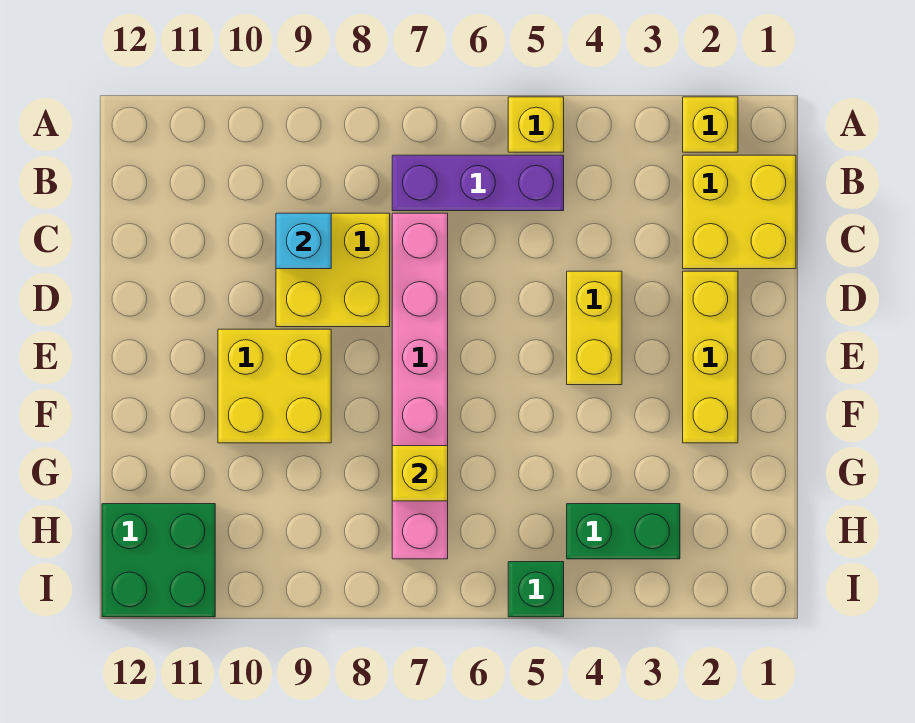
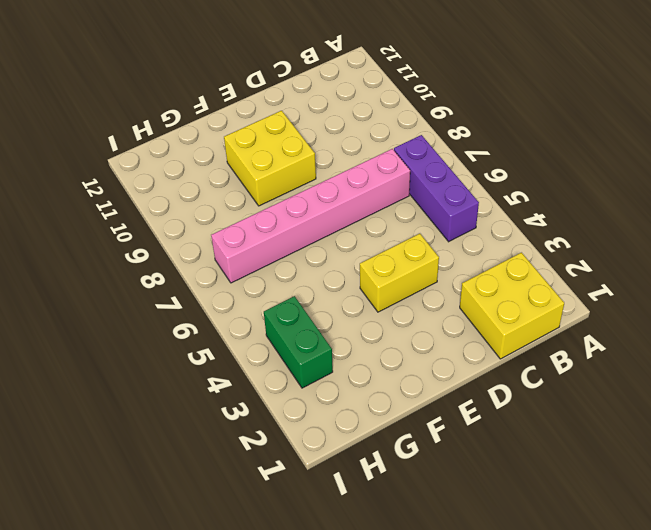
none -> yellow 1x1 brick [683,97,738,152]
none -> yellow 1x1 brick [508,97,564,152]
none -> yellow 2x2 brick [276,213,390,327]

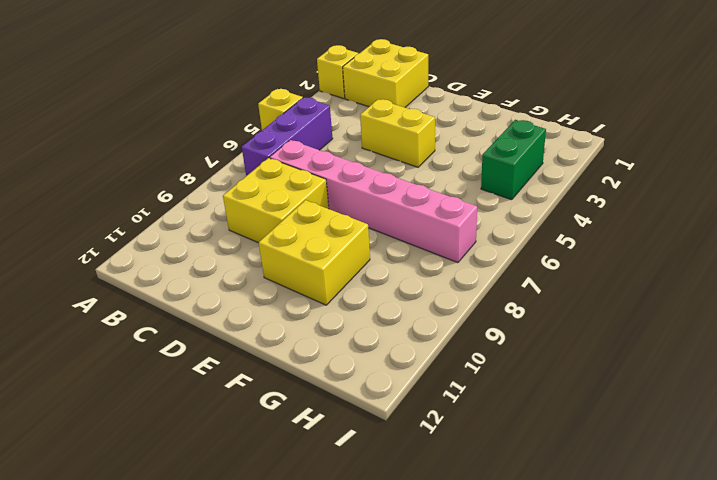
none -> yellow 1x3 brick [683,271,738,443]
none -> green 2x2 brick [102,504,215,617]
none -> green 1x1 brick [508,562,564,617]

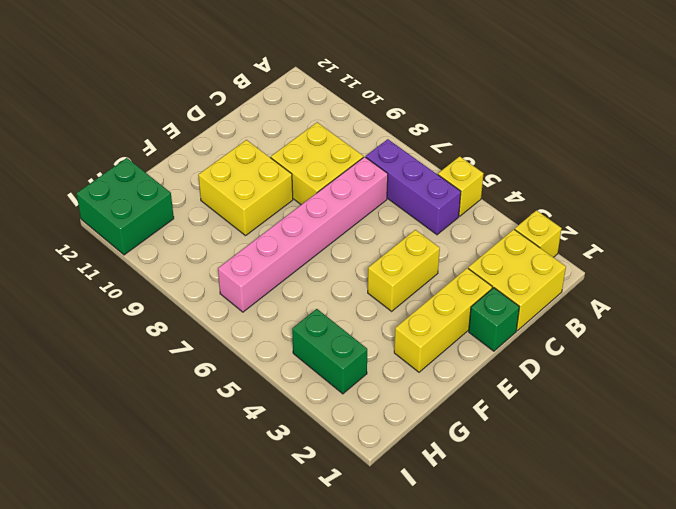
green 1x1 brick [469,288,519,351] -> green 1x1 brick moved to [508,562,564,617]
none -> cyan 1x1 brick [276,213,331,269]
none -> yellow 1x1 brick [392,446,448,501]

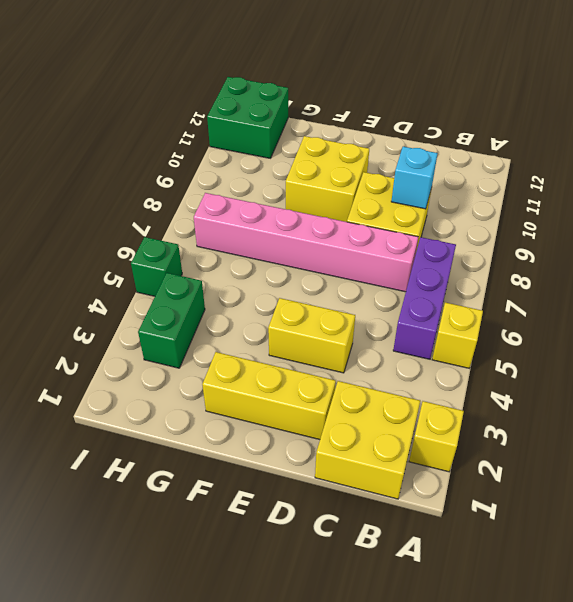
none -> yellow 1x1 brick [392,446,448,501]

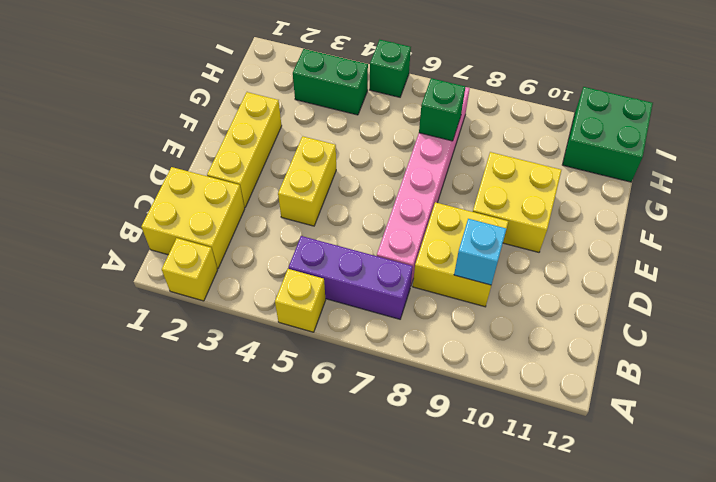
green 1x1 brick [419,78,465,141] -> yellow 1x1 brick [392,446,448,501]

